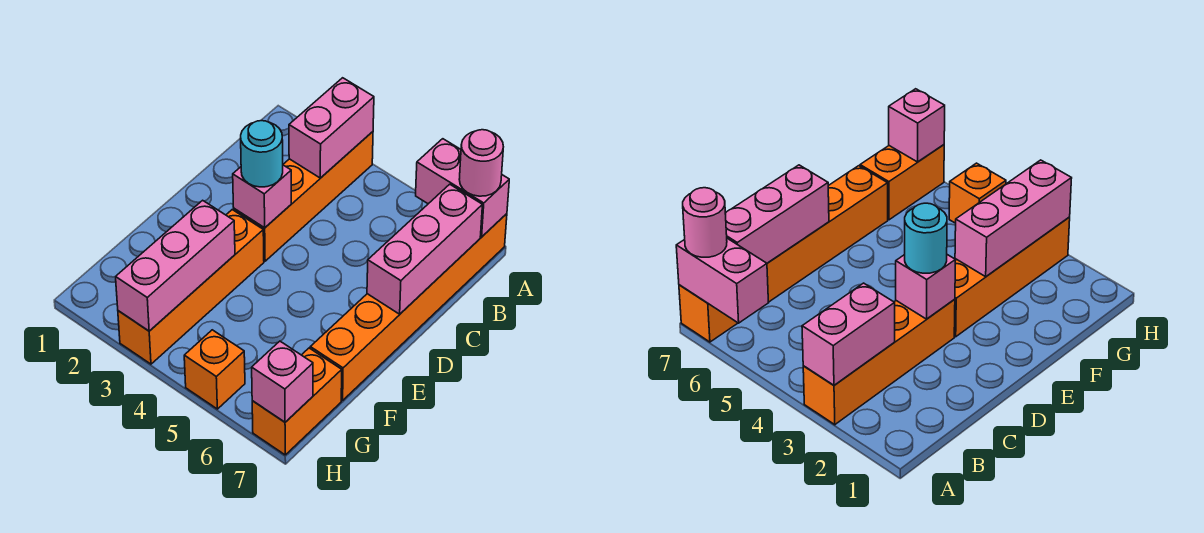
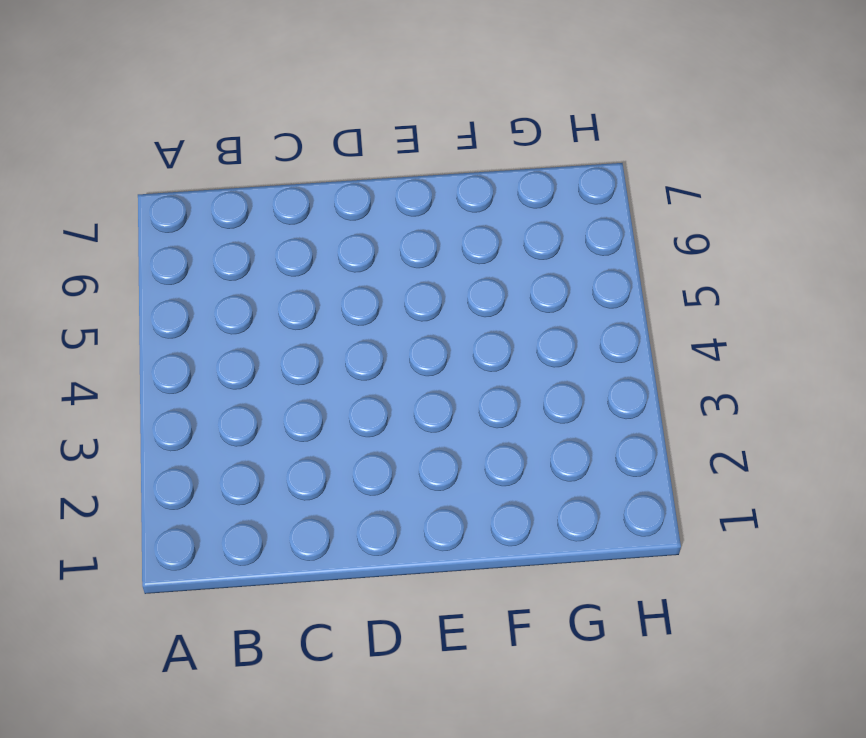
none -> orange 1x4 brick [234,132,373,261]
none -> orange 1x6 brick [310,214,507,400]
none -> orange 1x4 brick [118,210,264,364]

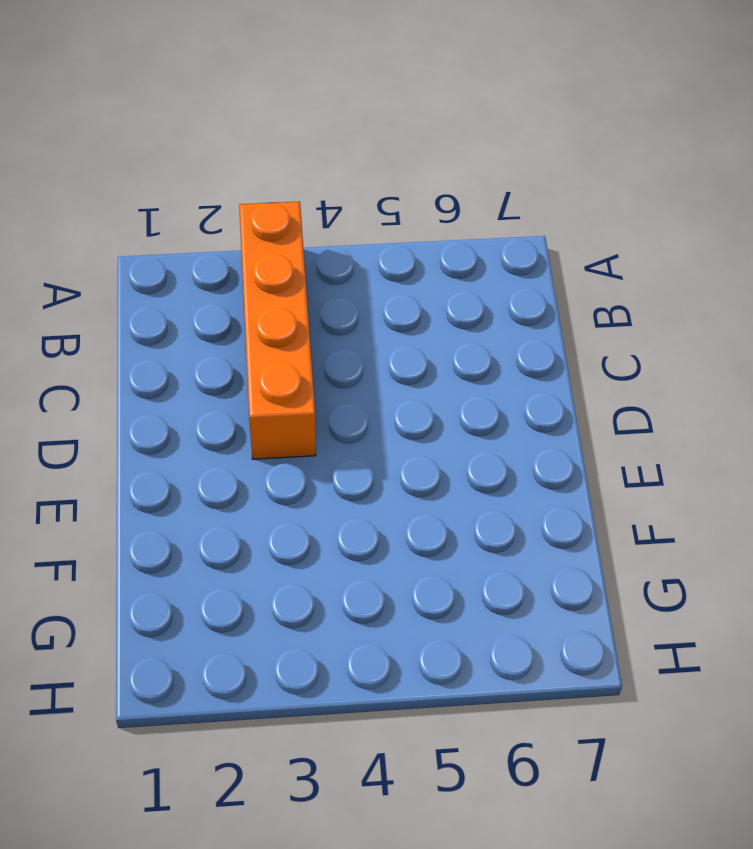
none -> orange 1x6 brick [310,214,507,400]
none -> orange 1x4 brick [118,210,264,364]
none -> orange 1x2 brick [252,348,342,455]

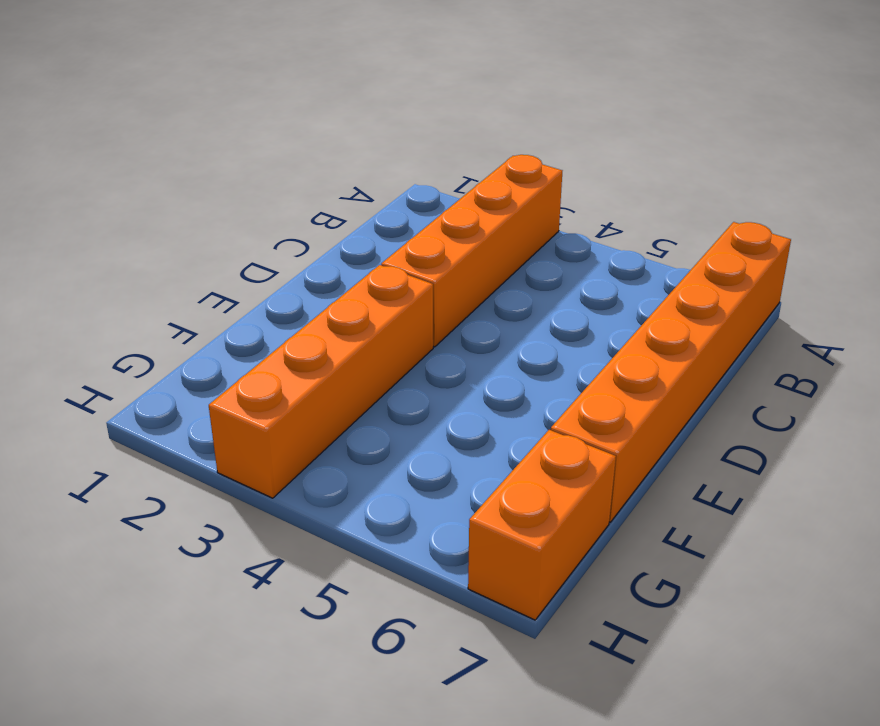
none -> orange 1x1 brick [184,330,245,409]
none -> pink 1x2 brick [289,78,374,178]
none -> pink 1x2 brick [416,139,509,237]

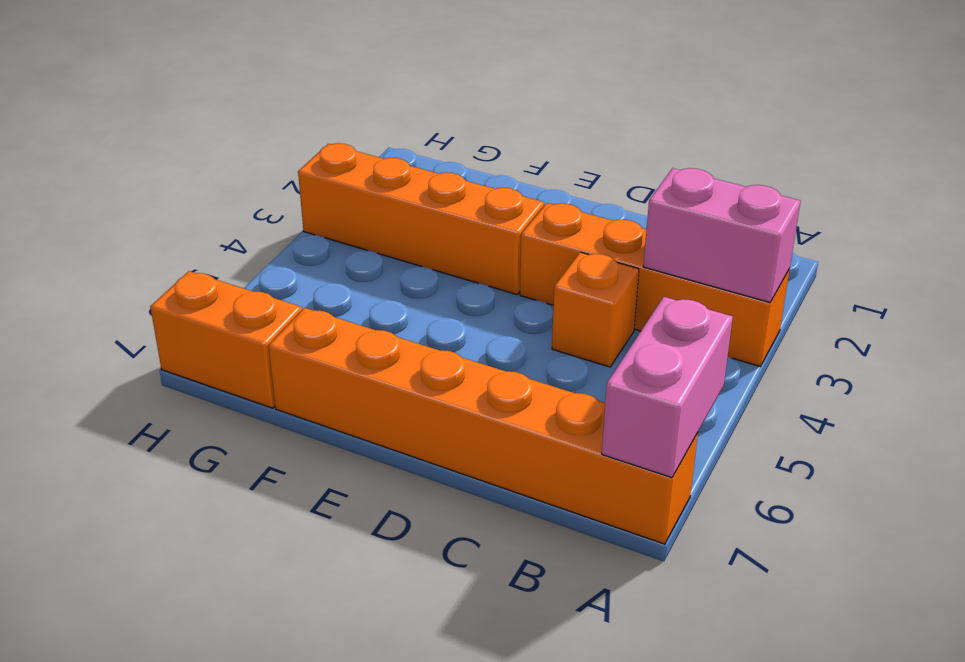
orange 1x1 brick [552,252,639,367] -> orange 1x1 brick moved to [184,330,245,409]
none -> pink 1x3 brick [367,184,482,314]
none -> pink 1x1 brick [233,165,291,228]
none -> pink 1x3 brick [116,200,235,331]

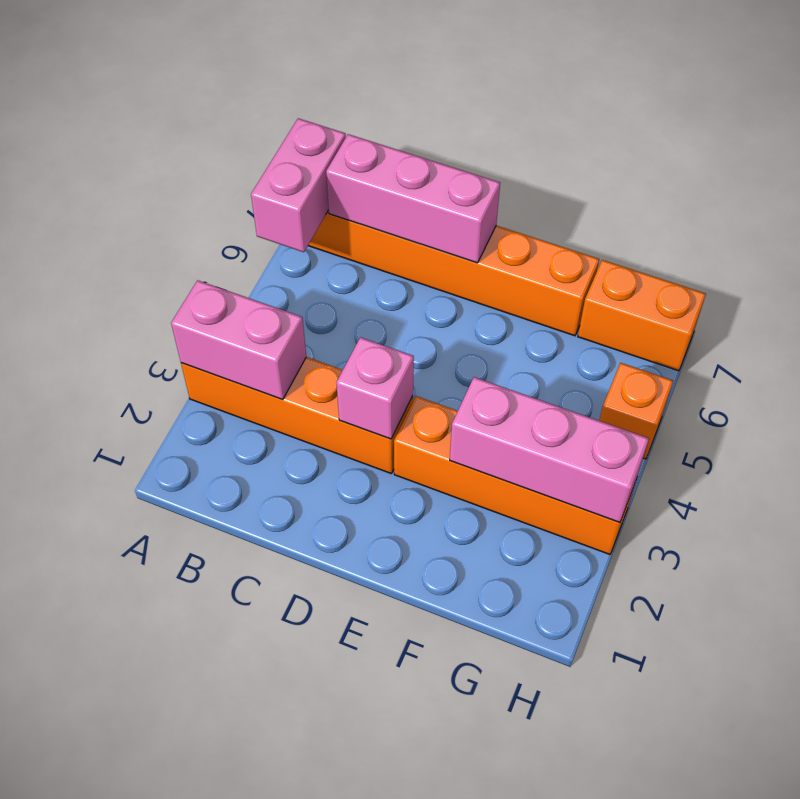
none -> pink 1x1 brick [252,341,313,422]
none -> pink 1x1 round brick [459,130,503,196]
none -> cyan 1x1 round brick [241,121,283,187]

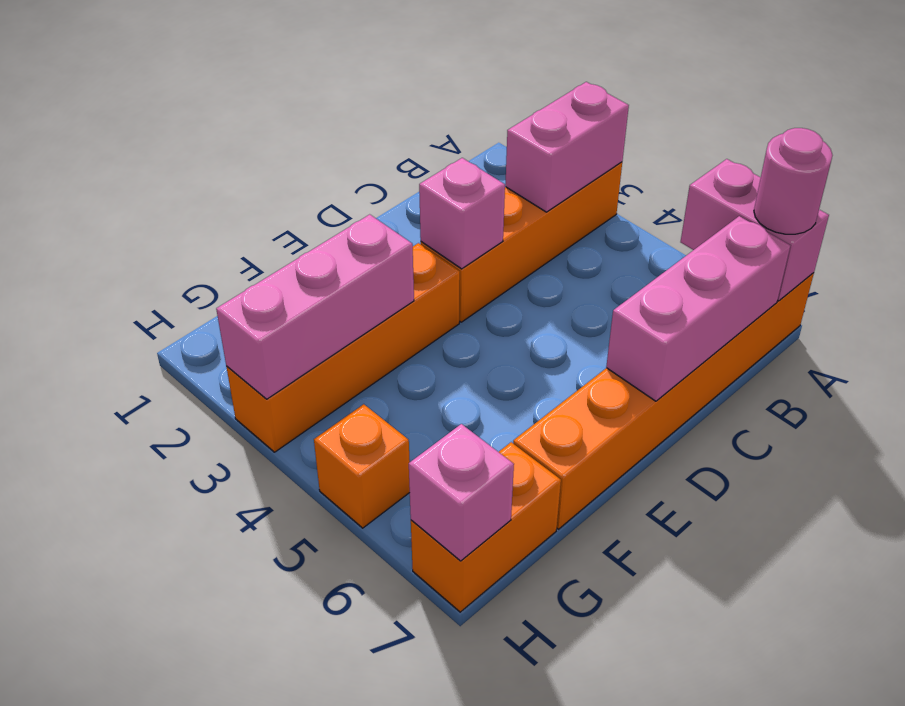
none -> cyan 1x1 round brick [241,121,283,187]

